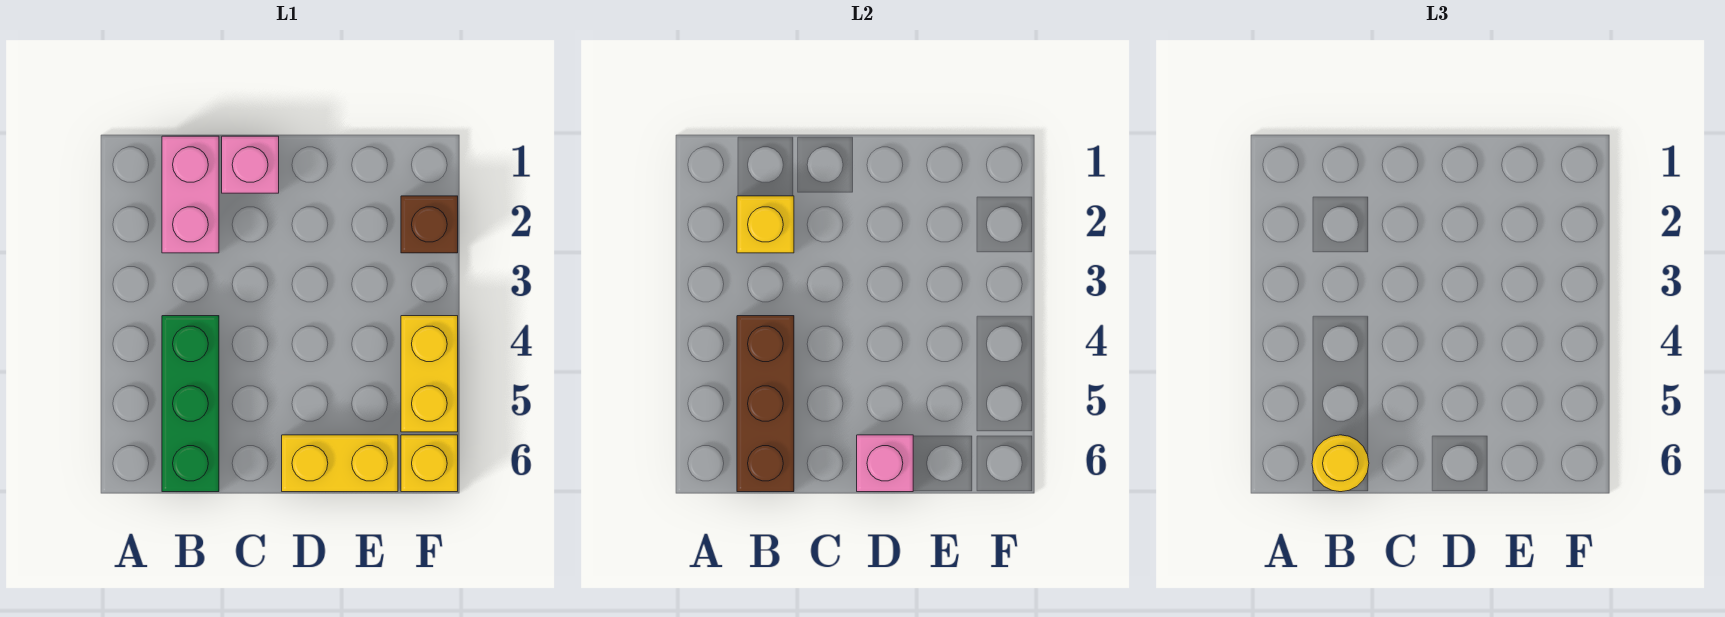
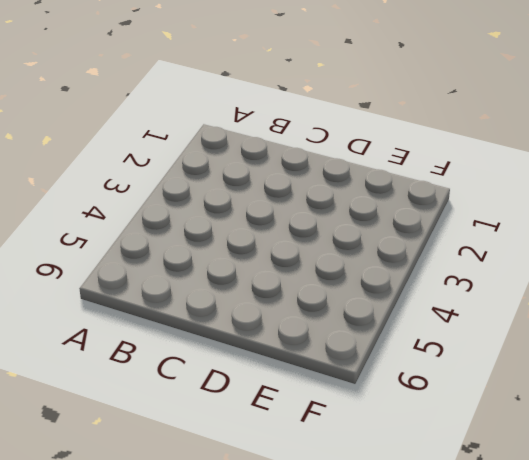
none -> pink 1x2 brick [162,136,219,253]
none -> green 1x3 brick [162,316,219,492]

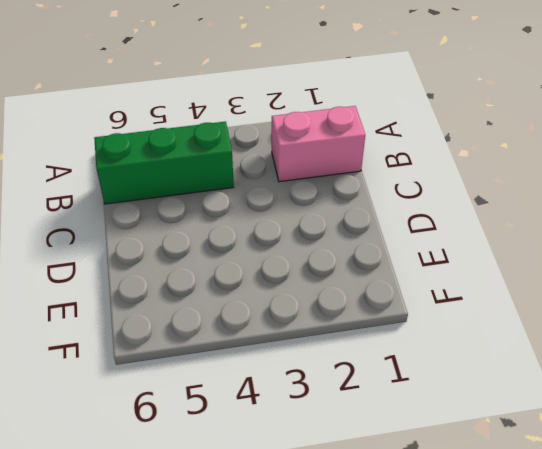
none -> pink 1x1 brick [222,136,279,193]
none -> yellow 1x2 brick [282,435,398,492]

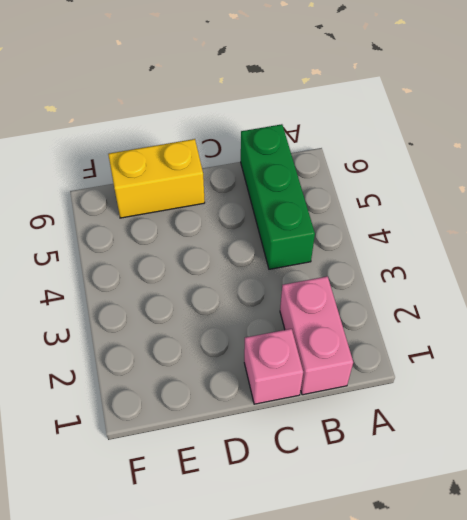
none -> brown 1x1 brick [401,196,458,253]
none -> yellow 1x2 brick [401,316,458,432]

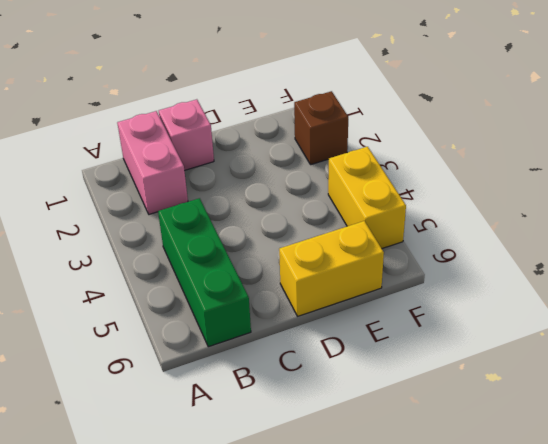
none -> yellow 1x1 brick [401,435,458,492]
none -> yellow 1x1 brick [737,196,794,253]

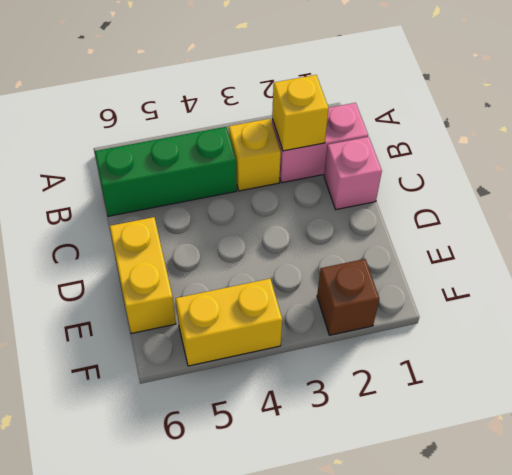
yellow 1x1 brick [229,119,281,191] -> yellow 1x1 brick moved to [401,435,458,492]
none -> brown 1x3 brick [737,316,794,492]
none -> pink 1x1 brick [857,435,913,492]

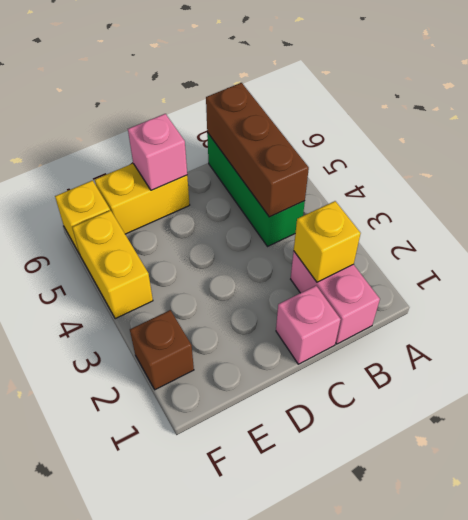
none -> yellow 1x1 round brick [1312,435,1369,492]

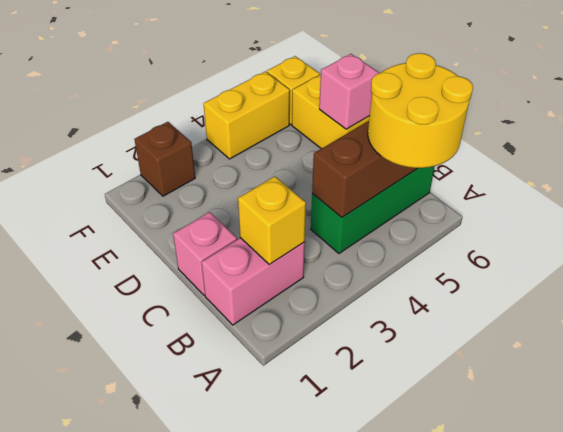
yellow 2x2 round brick [368,53,473,168] -> yellow 1x1 round brick [1312,435,1369,492]

